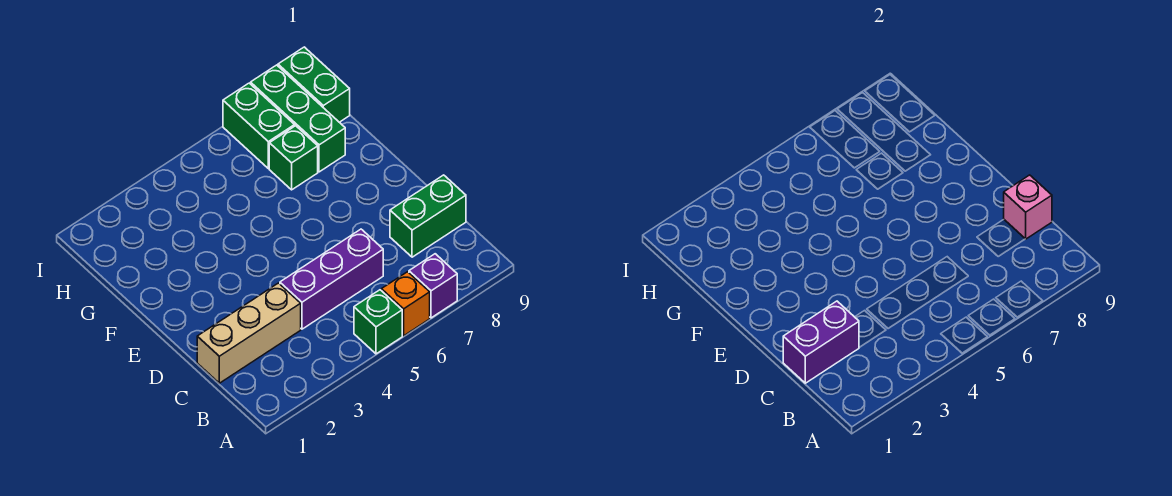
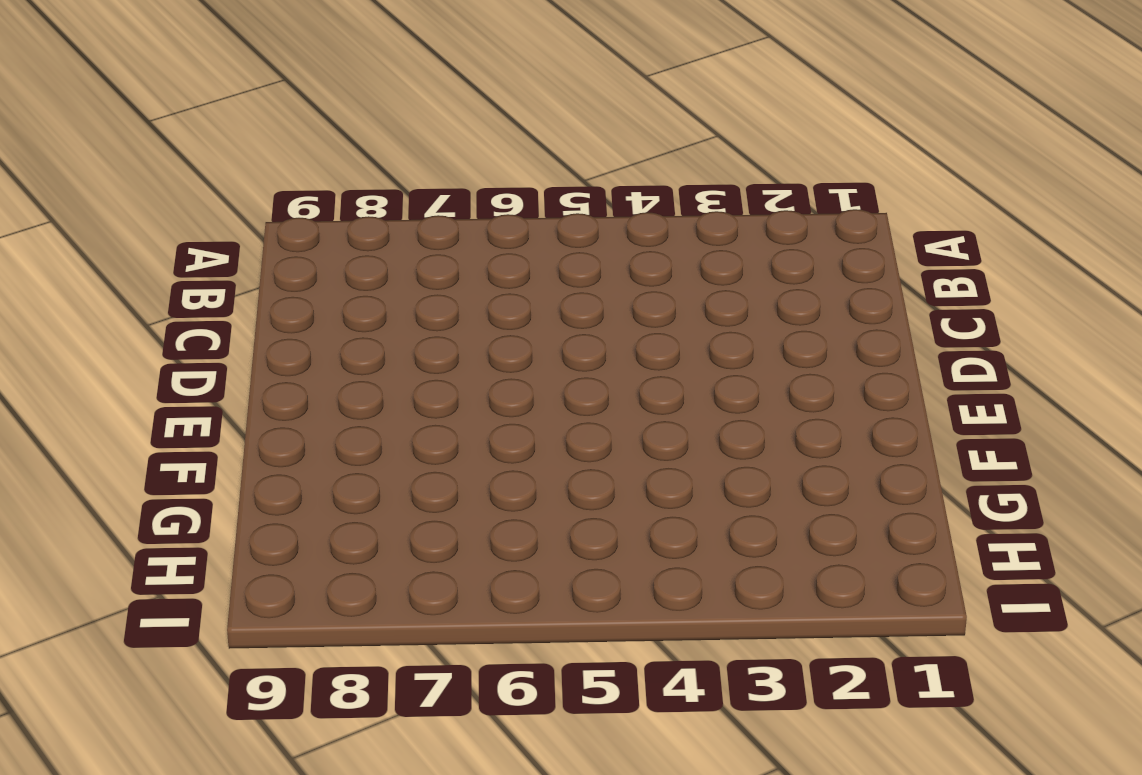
none -> green 1x1 brick [354,290,402,354]
none -> orange 1x1 brick [381,272,430,336]
none -> purple 1x1 brick [409,254,457,318]

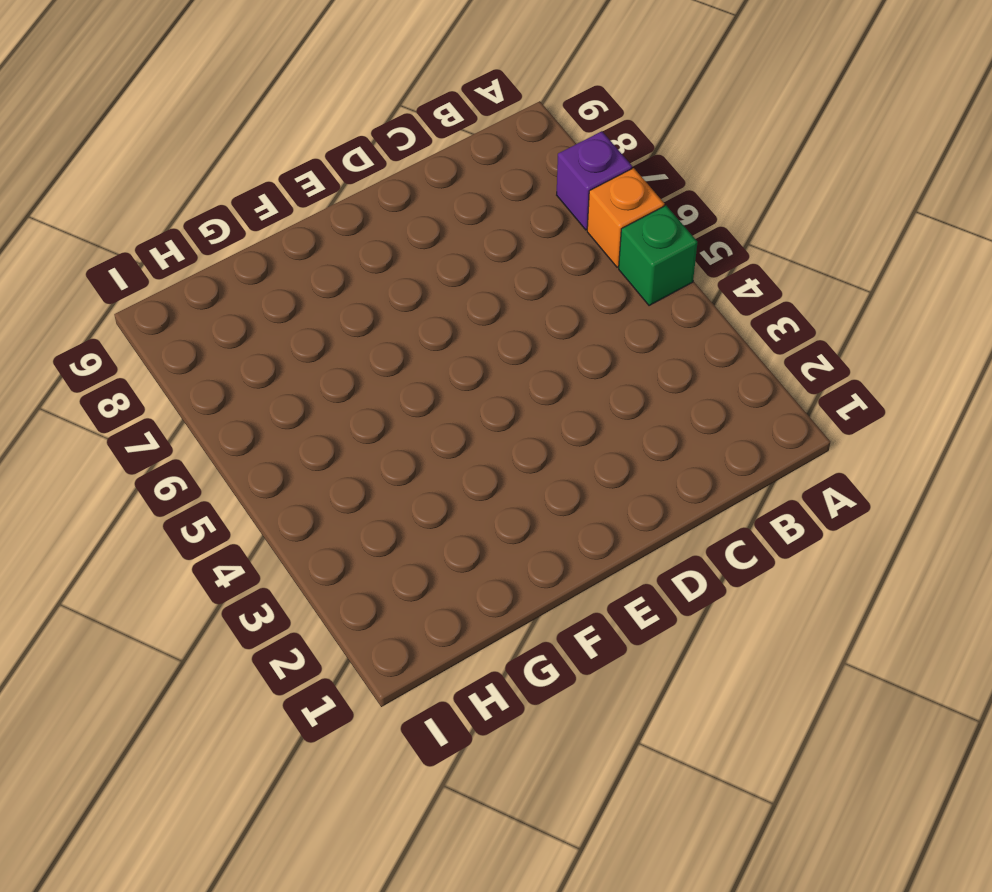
none -> tan 1x3 brick [197,283,301,383]
none -> purple 1x3 brick [280,229,383,329]
none -> green 1x2 brick [390,175,466,257]

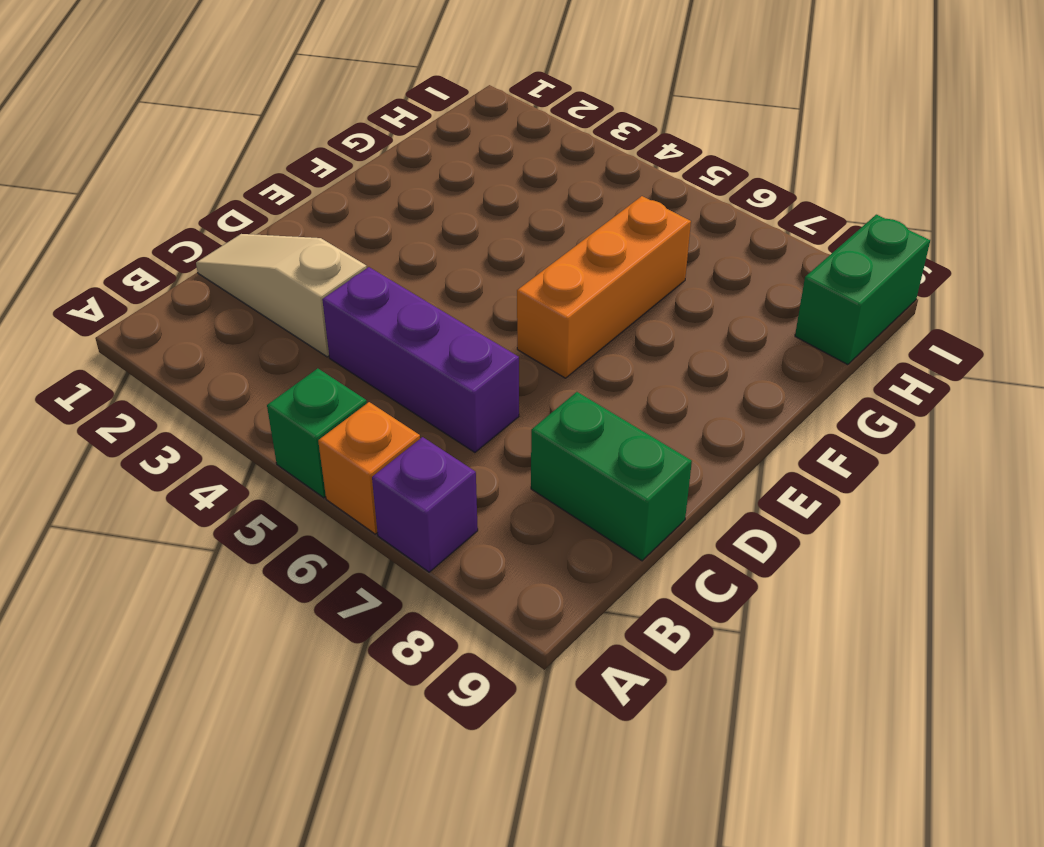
tan 1x3 slope [196,234,367,357] -> tan 1x3 brick [197,283,301,383]
orange 1x3 brick [517,196,691,378] -> none
none -> green 1x1 brick [269,126,318,190]
none -> green 1x3 brick [251,65,345,172]
none -> green 1x2 brick [223,83,295,168]

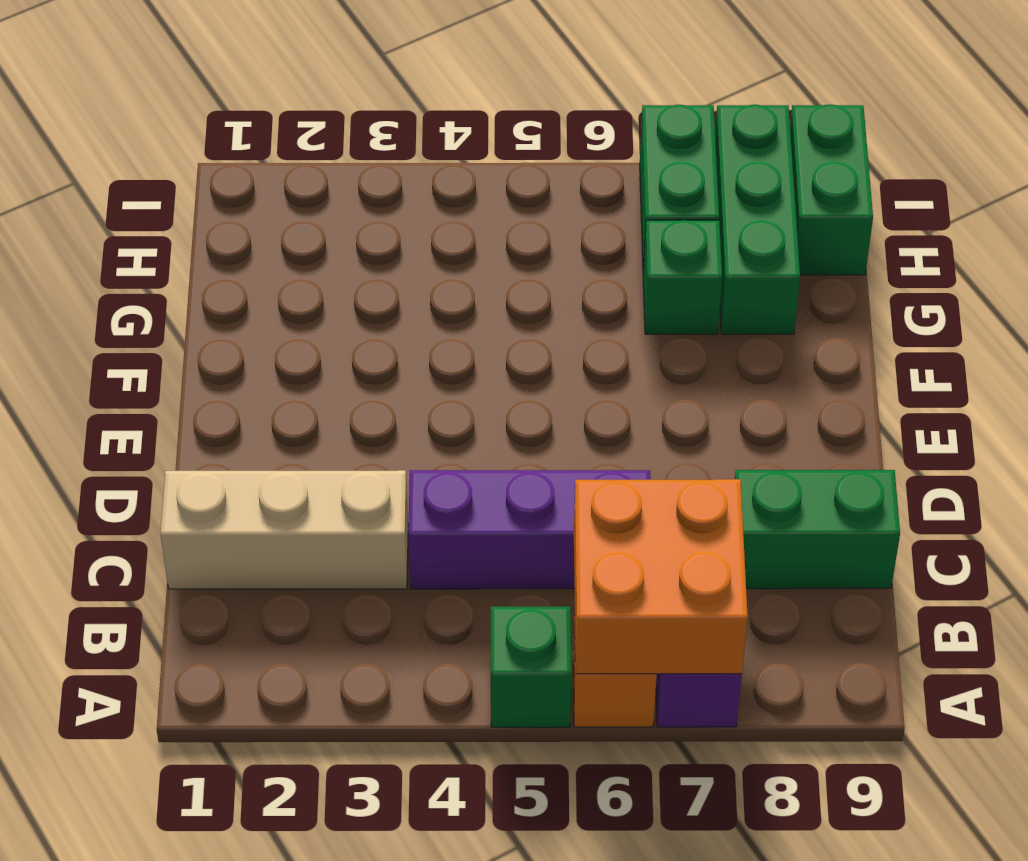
orange 2x2 brick [574,479,748,674] -> none
none -> purple 1x2 brick [783,301,859,383]
none -> pink 1x1 brick [1004,175,1052,239]

